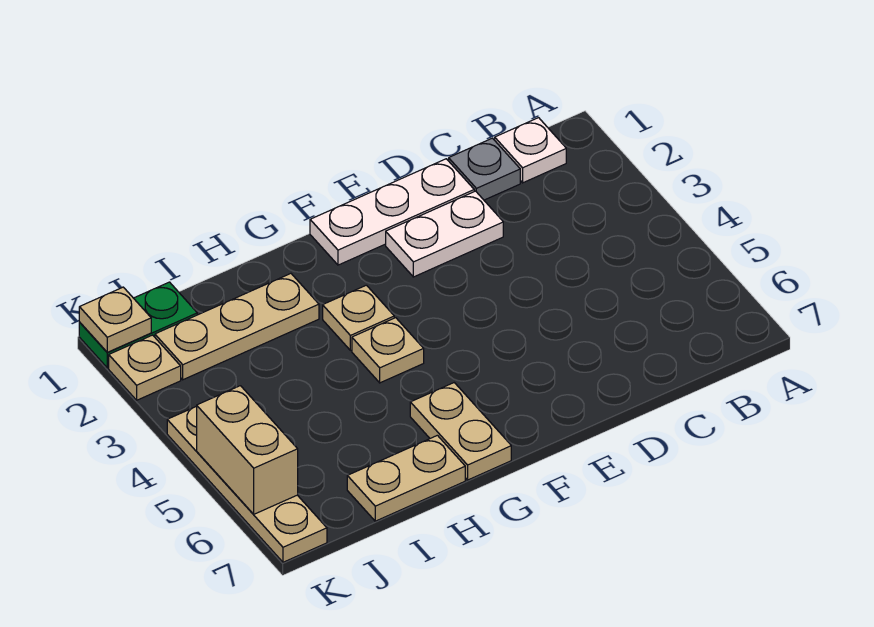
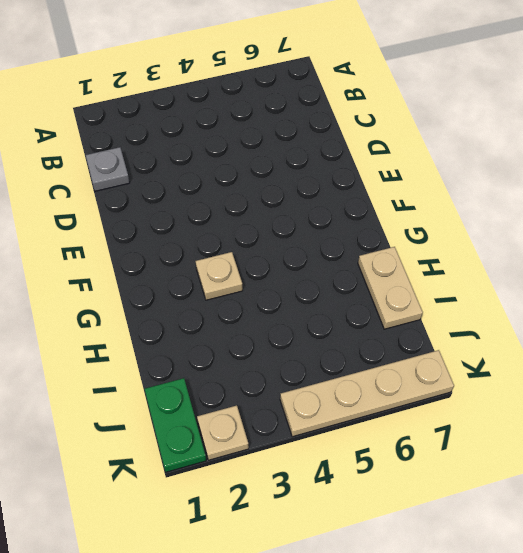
none -> white 1x1 plate [495,118,566,183]
none -> white 1x3 plate [310,159,474,265]
none -> white 1x2 plate [386,191,503,277]

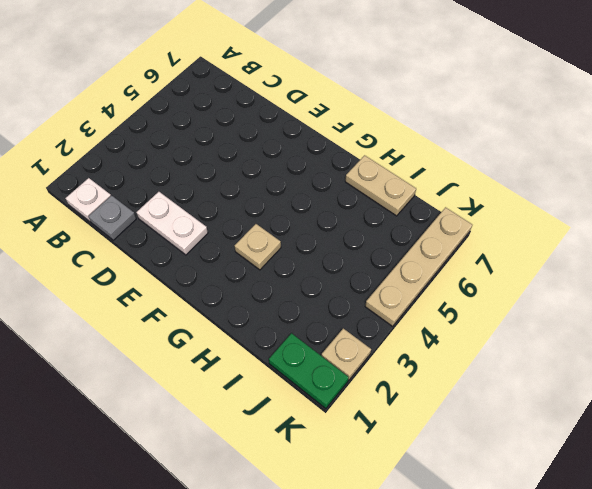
none -> white 1x3 plate [310,159,474,265]
none -> tan 1x1 plate [352,318,424,383]
none -> tan 1x2 plate [410,383,511,480]

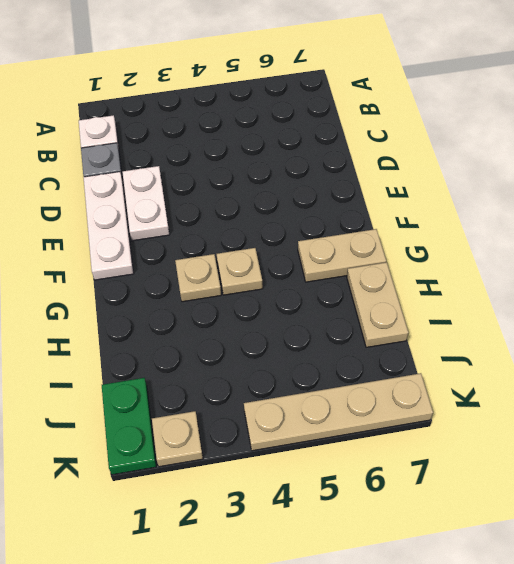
none -> tan 1x3 plate [155,274,319,380]
none -> tan 1x1 plate [79,287,151,352]
none -> tan 1x2 brick [197,386,298,514]

